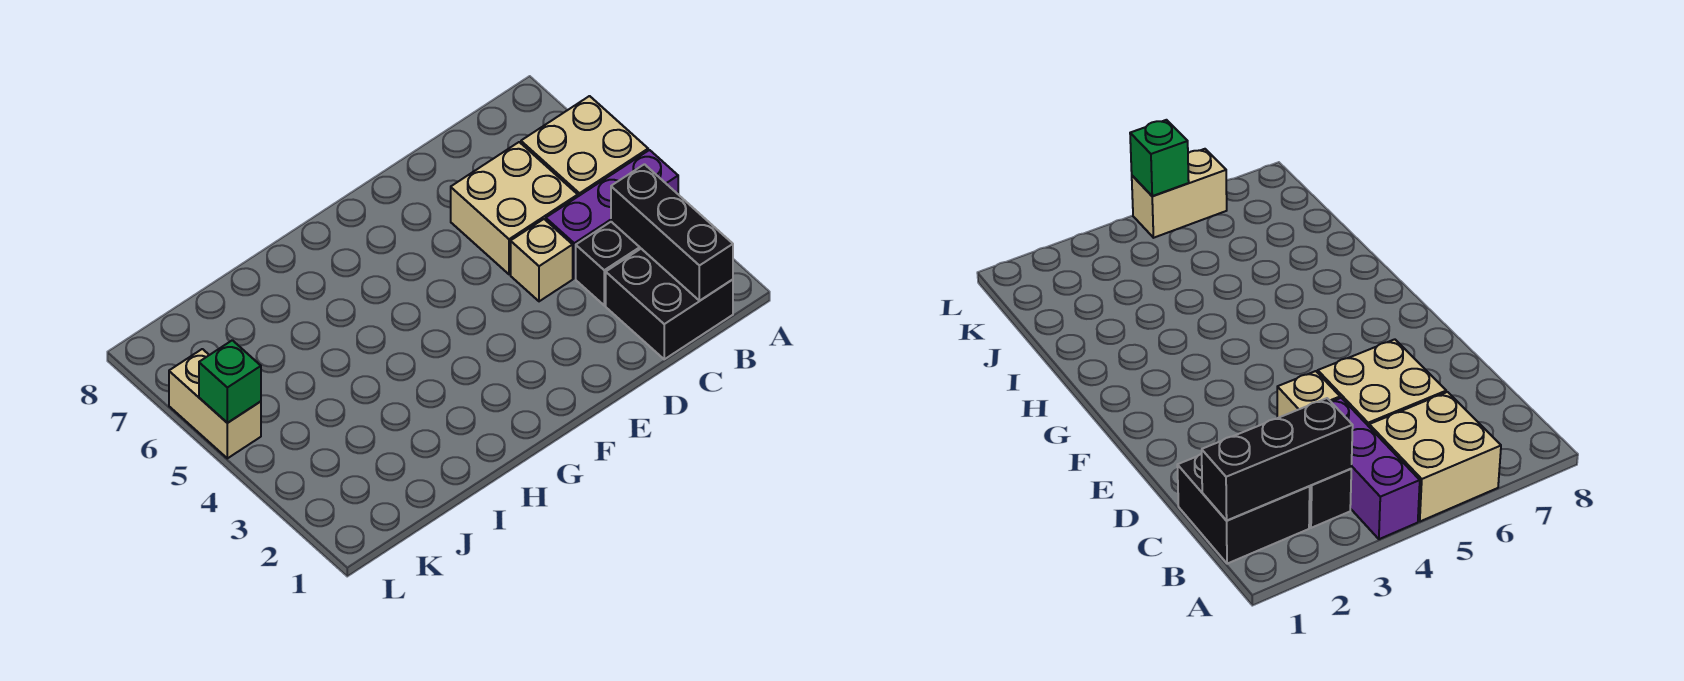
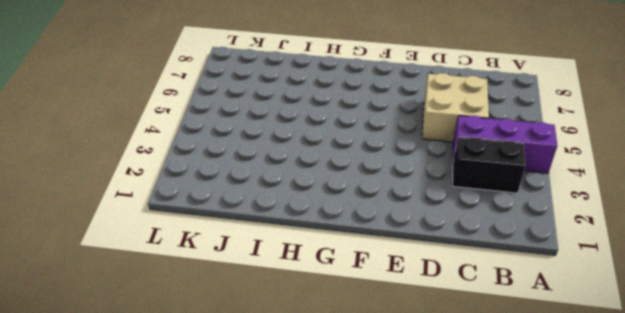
none -> tan 2x2 brick [521,96,648,196]
none -> black 2x2 brick [606,249,733,359]

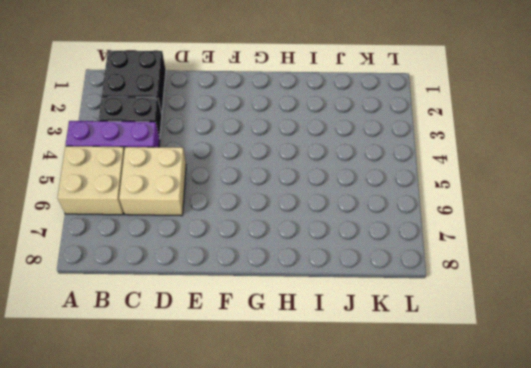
none -> tan 1x1 brick [511,219,573,301]
none -> tan 1x2 brick [169,349,261,458]

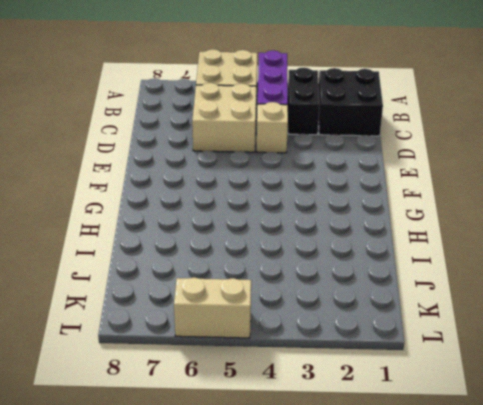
none -> black 1x3 brick [611,164,733,301]
none -> green 1x1 brick [199,340,261,423]

